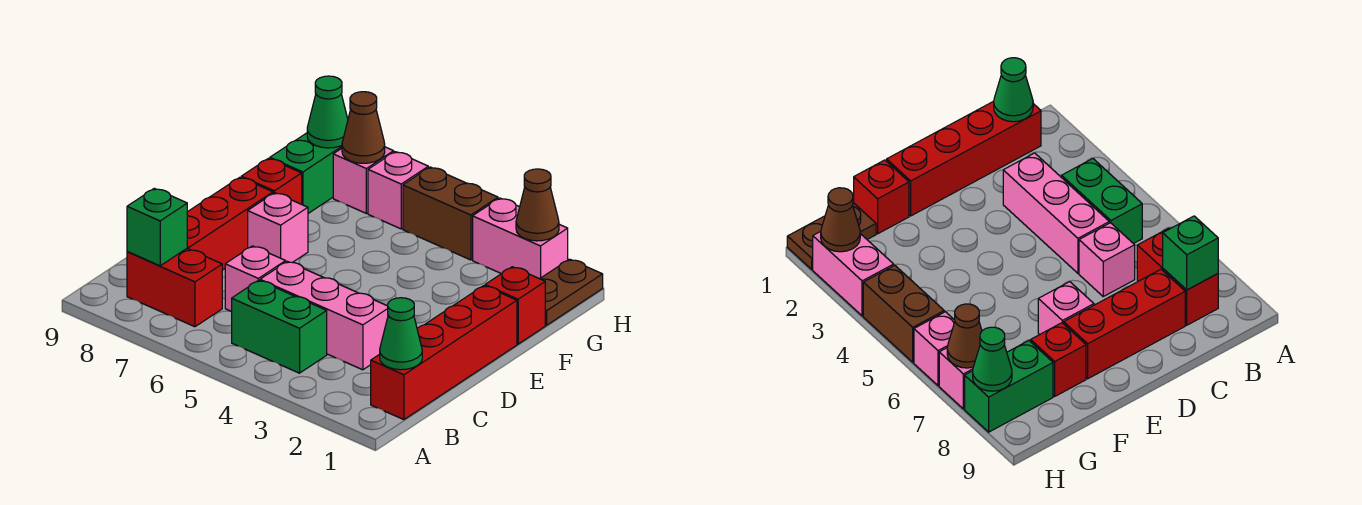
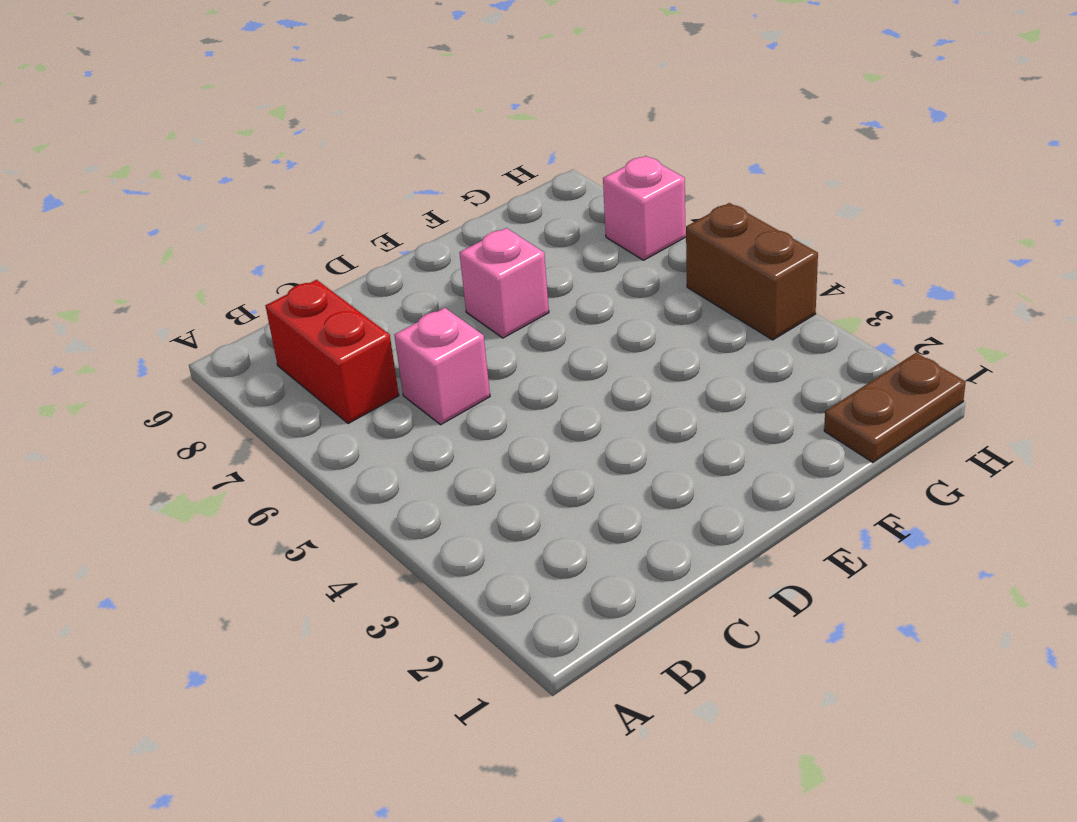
none -> red 1x4 brick [371,286,517,420]
none -> green 1x2 brick [232,280,327,373]
none -> pink 1x3 brick [260,261,388,370]

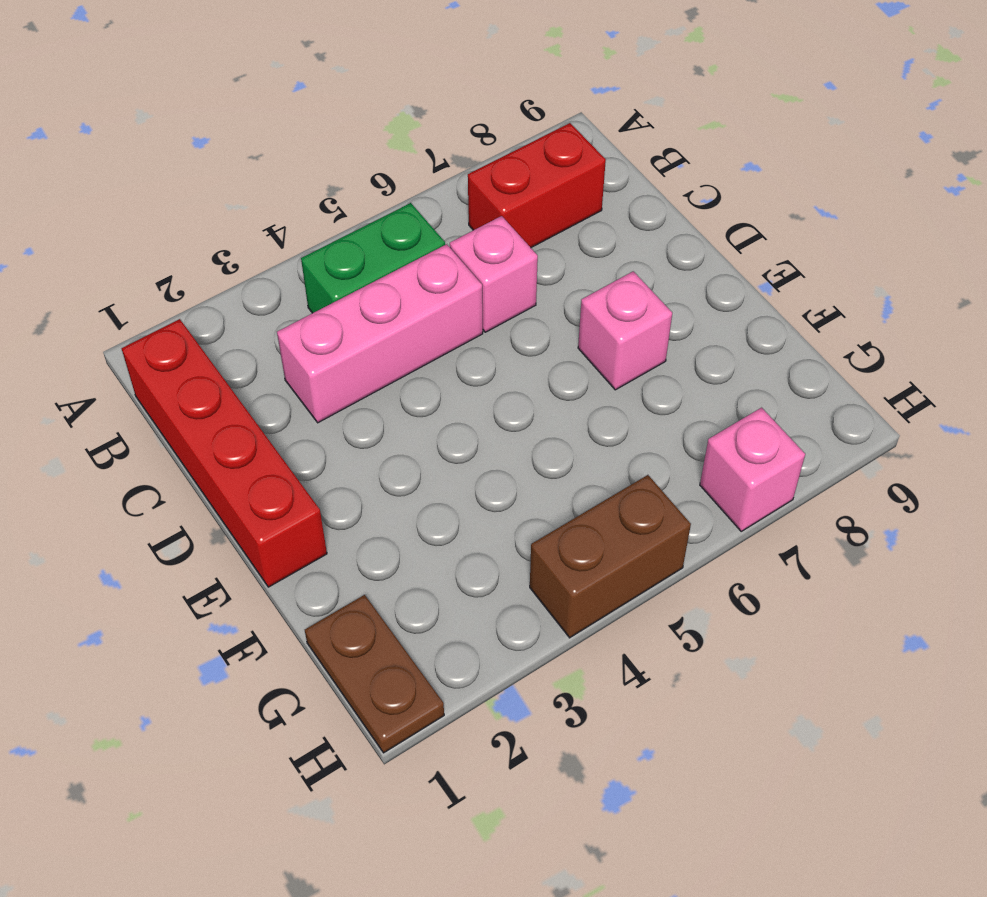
none -> red 1x3 brick [187,177,273,270]
none -> red 1x1 brick [485,267,545,344]
none -> red 1x1 brick [241,158,302,204]

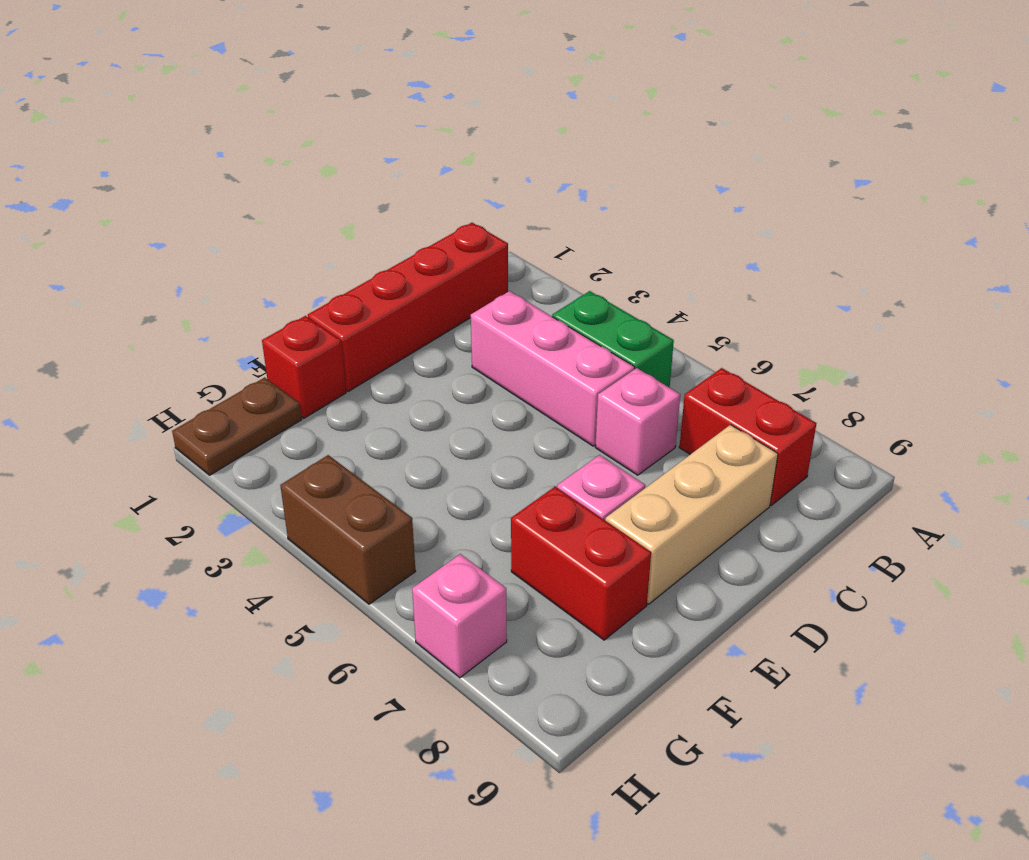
tan 1x3 brick [605,425,778,604] -> red 1x3 brick [187,177,273,270]
red 1x2 brick [511,487,651,640] -> red 1x1 brick [241,158,302,204]
none -> green 1x2 brick [270,133,342,213]
none -> pink 1x2 brick [473,198,568,279]
none -> pink 1x1 brick [368,152,428,229]

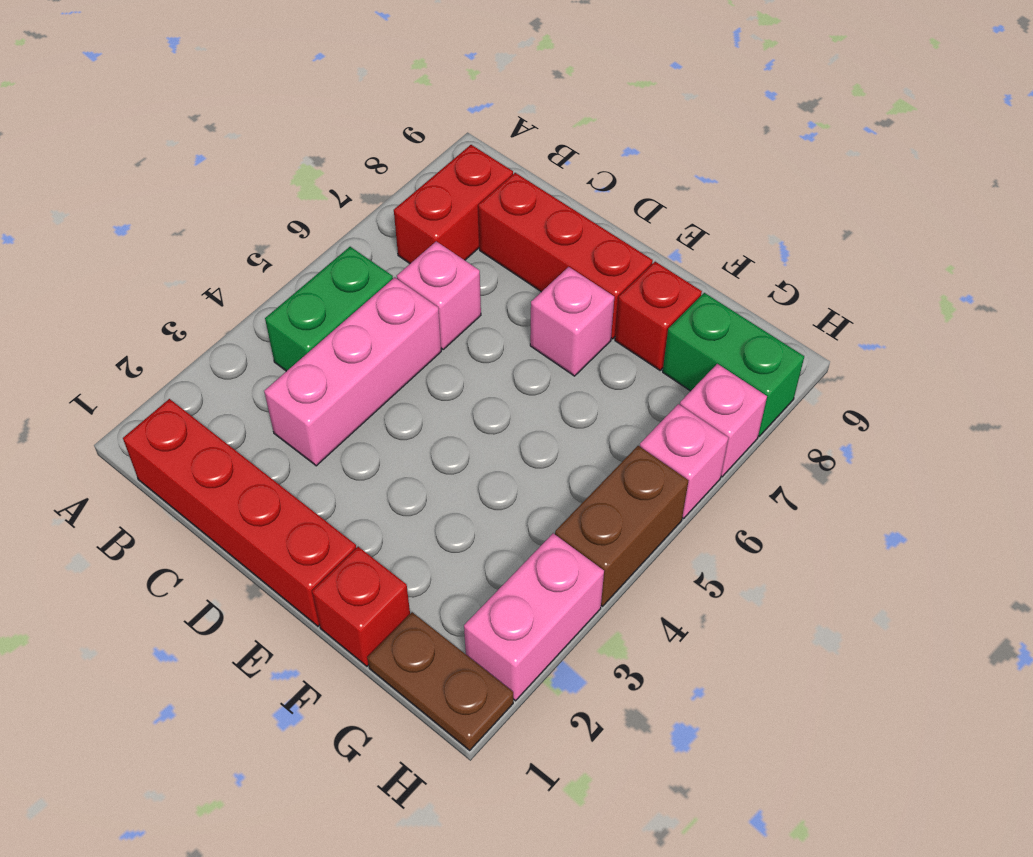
none -> green 1x1 cone [380,298,422,370]
none -> green 1x1 brick [127,188,187,266]
none -> brown 1x1 cone [516,169,559,241]

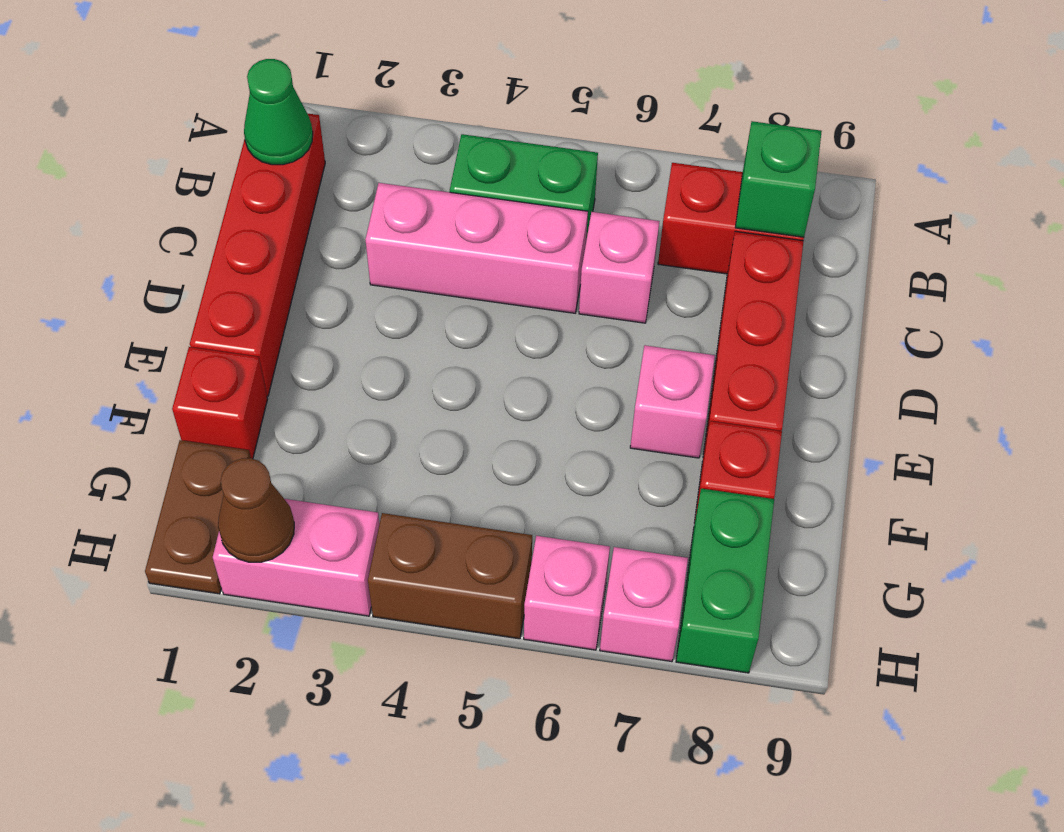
none -> brown 1x1 cone [342,92,385,163]
none -> green 1x1 cone [307,76,348,148]

